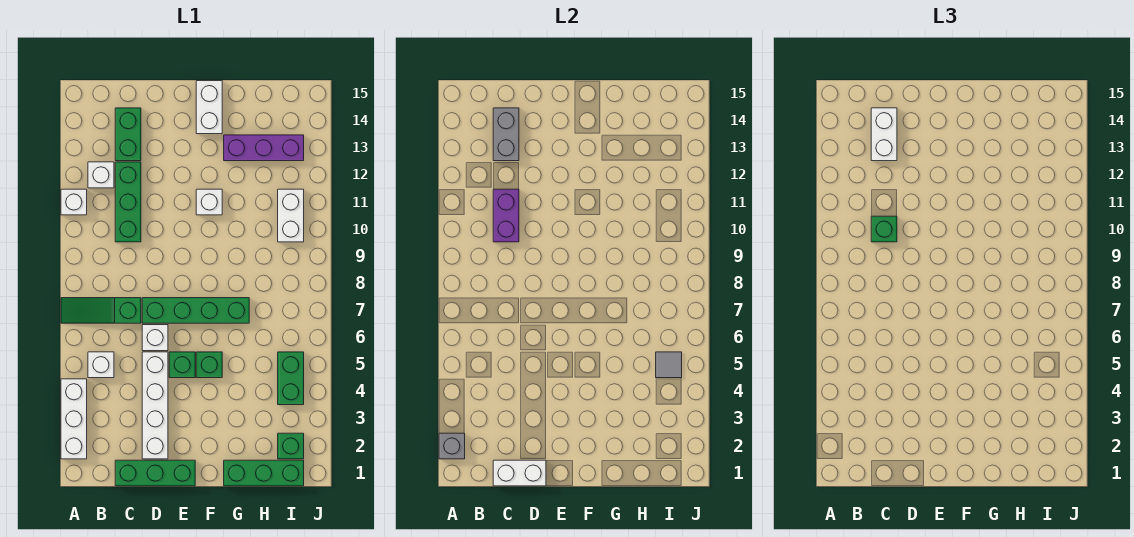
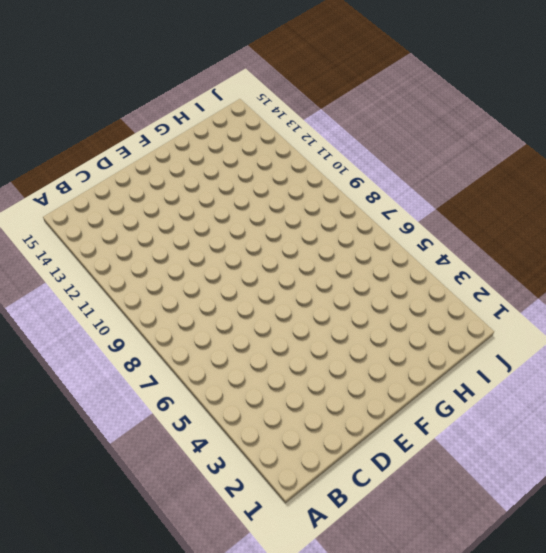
none -> white 1x3 brick [61,379,87,459]
none -> green 1x3 slope [61,298,141,323]
none -> white 1x1 brick [61,189,87,215]

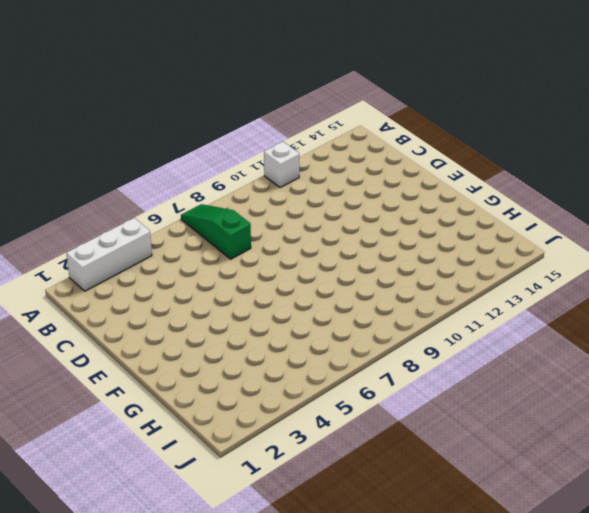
none -> white 1x1 brick [88,352,114,378]
none -> white 1x1 brick [88,162,114,188]
none -> green 1x3 brick [115,460,195,486]

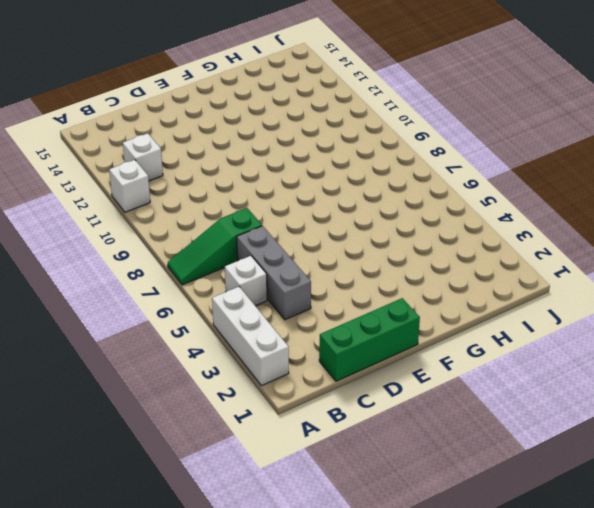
grey 1x3 brick [237,226,311,320] -> none
none -> green 1x3 brick [115,162,141,242]
none -> green 1x2 brick [115,108,141,161]
none -> white 1x4 brick [142,352,168,459]

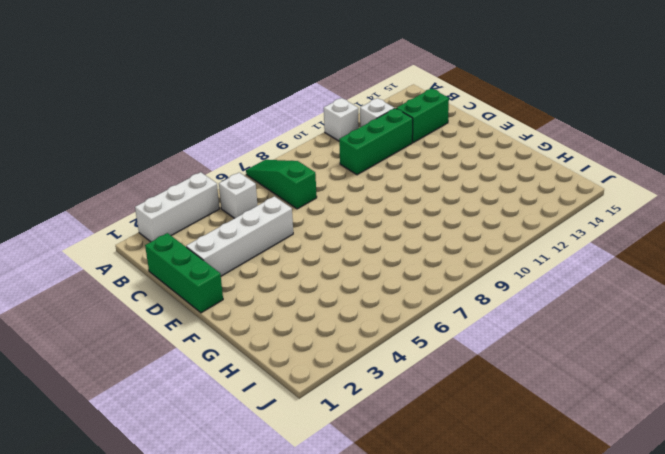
none -> white 1x1 brick [142,325,168,351]
none -> green 1x4 brick [142,298,249,323]
none -> green 1x1 brick [169,352,195,378]

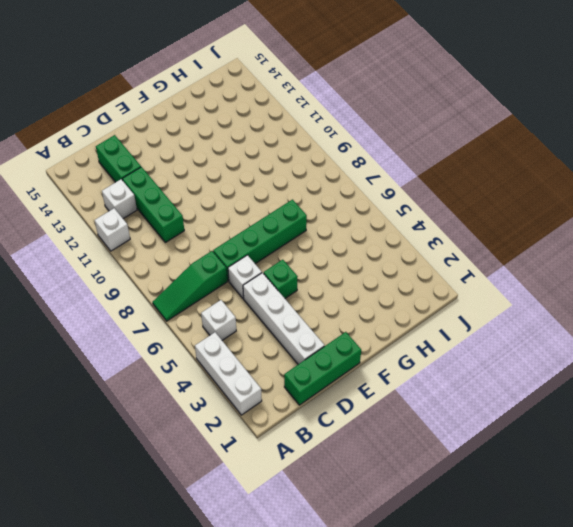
none -> green 1x1 brick [196,352,222,378]
none -> white 1x1 brick [196,189,222,215]
none -> white 1x2 brick [196,81,222,134]

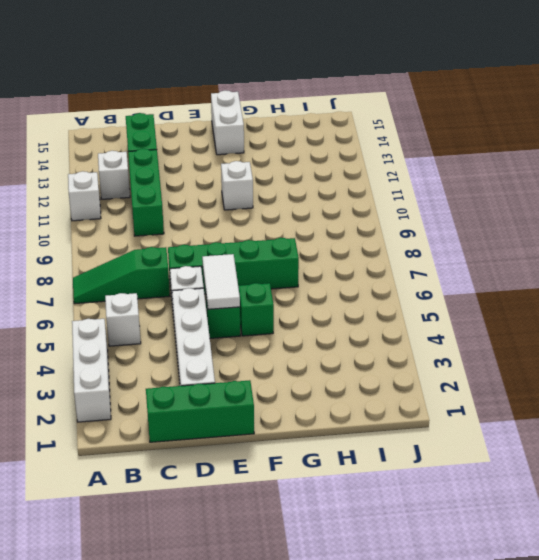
white 1x2 tile [202,254,240,309] -> none
none -> green 1x3 brick [224,460,304,486]
none -> purple 1x3 brick [224,135,304,161]
none -> green 1x1 brick [278,433,304,459]

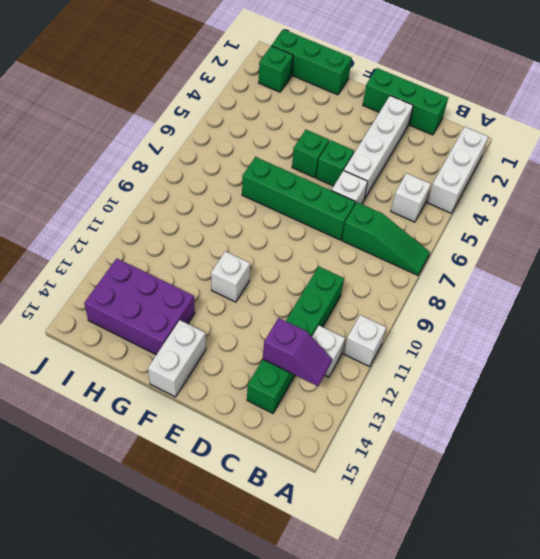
purple 1x2 slope [263,318,332,386] -> grey 1x2 brick [493,108,519,161]
purple 2x3 brick [84,259,195,355] -> purple 1x3 brick [224,135,304,161]
none -> green 1x2 brick [278,352,304,405]
none -> white 1x2 brick [278,189,304,242]
none -> grey 1x1 brick [439,433,465,459]

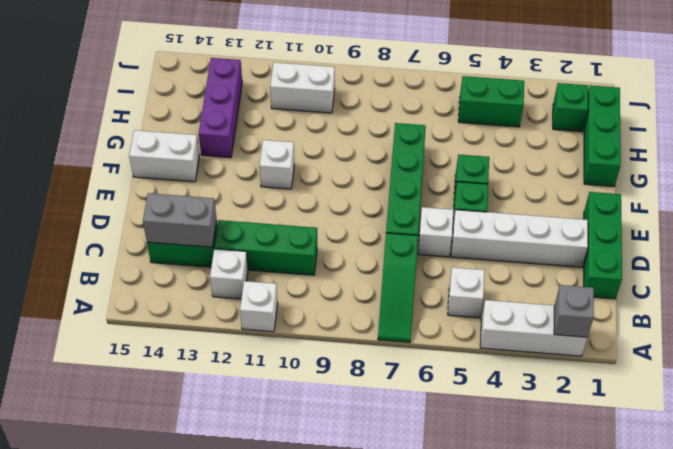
none -> white 1x2 brick [493,460,546,486]
none -> purple 1x2 brick [493,189,519,242]
none -> grey 1x1 tile [656,352,682,378]

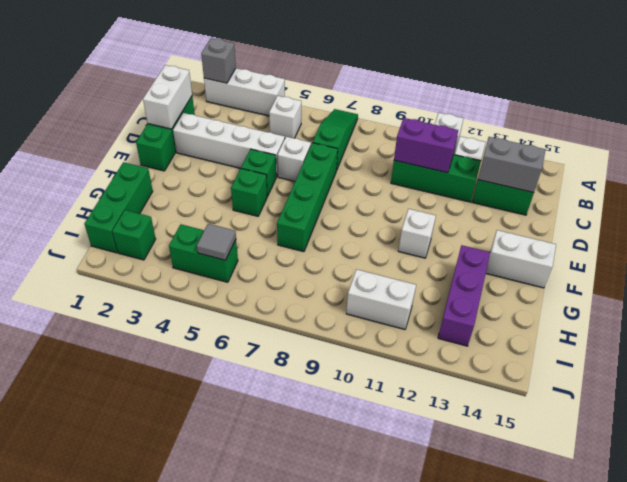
none -> green 1x1 brick [871,216,897,242]
none -> white 1x2 brick [871,108,897,161]

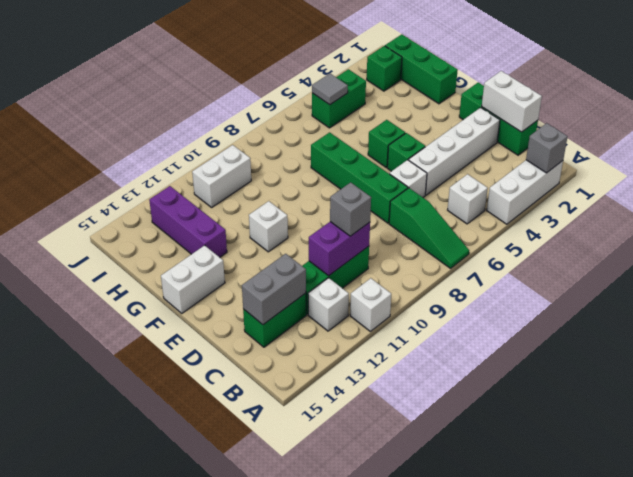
grey 1x1 brick [330,182,371,236] -> green 1x1 brick [871,216,897,242]
none -> white 1x2 brick [871,108,897,161]

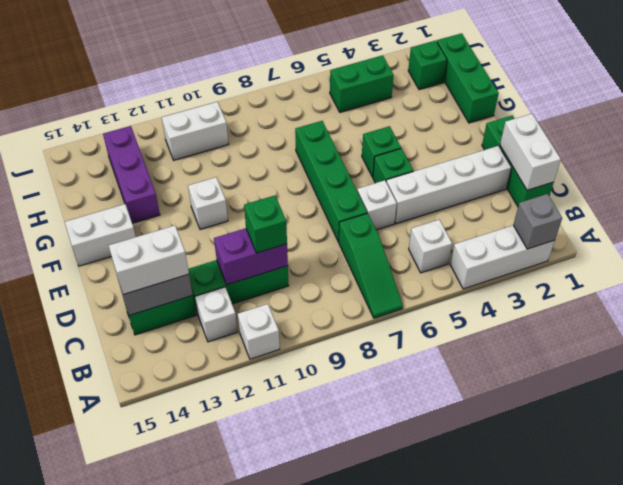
none -> grey 1x1 tile [656,352,682,378]

